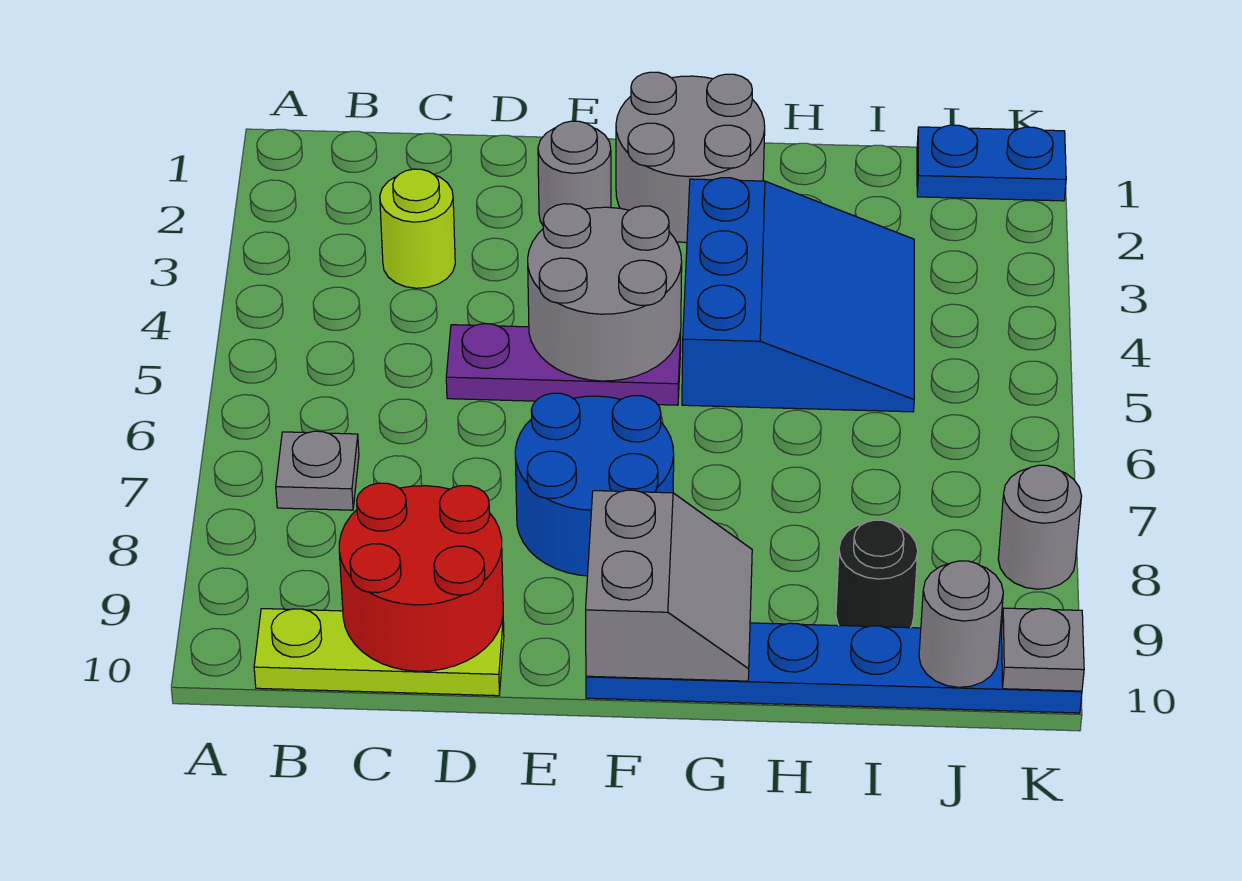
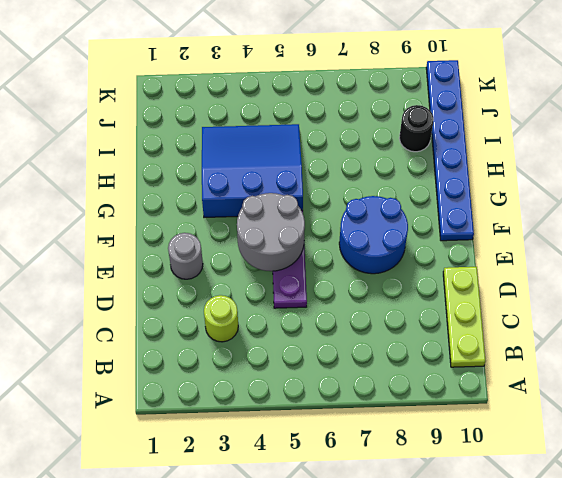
none -> grey 1x1 plate [276,431,359,510]
none -> grey 2x2 round brick [616,72,765,243]
none -> blue 1x2 plate [917,125,1066,201]

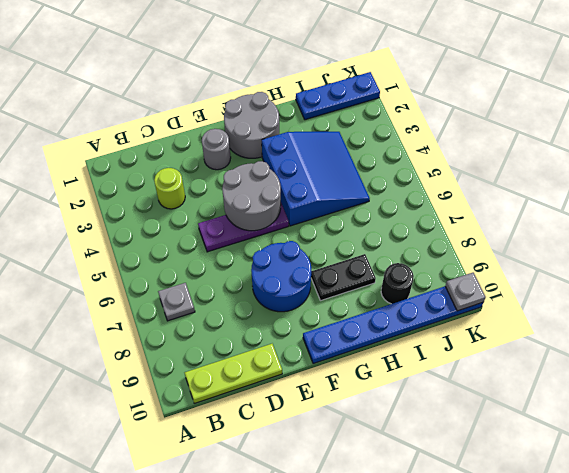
black 1x2 plate [311,254,376,301] -> none
blue 1x3 plate [296,72,380,120] -> blue 1x2 plate [917,125,1066,201]
none -> grey 1x1 round brick [998,465,1082,589]
none -> red 2x2 round brick [339,483,503,671]
none -> grey 2x2 slope [586,490,752,681]

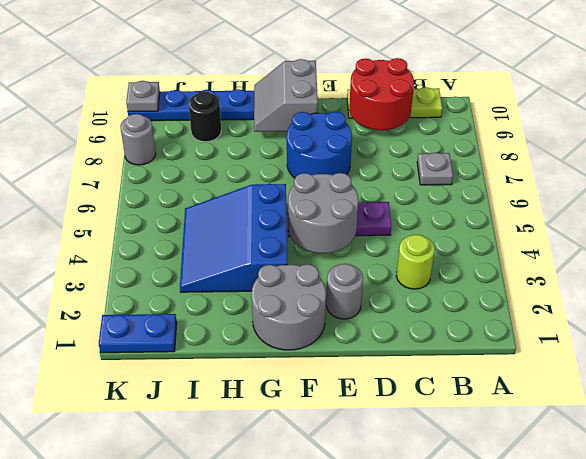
none -> grey 1x1 round brick [919,561,1003,687]

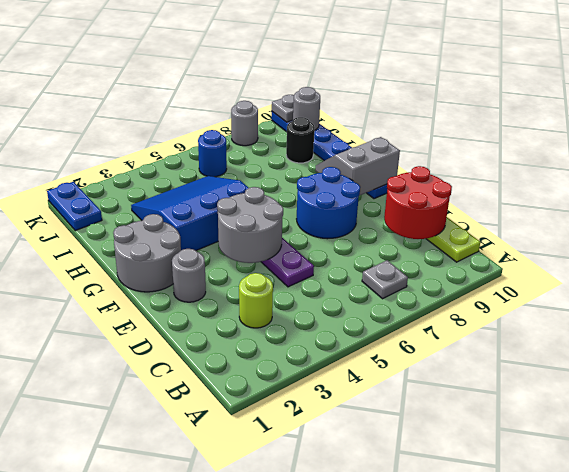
blue 1x1 round brick [198,130,227,177] -> none

